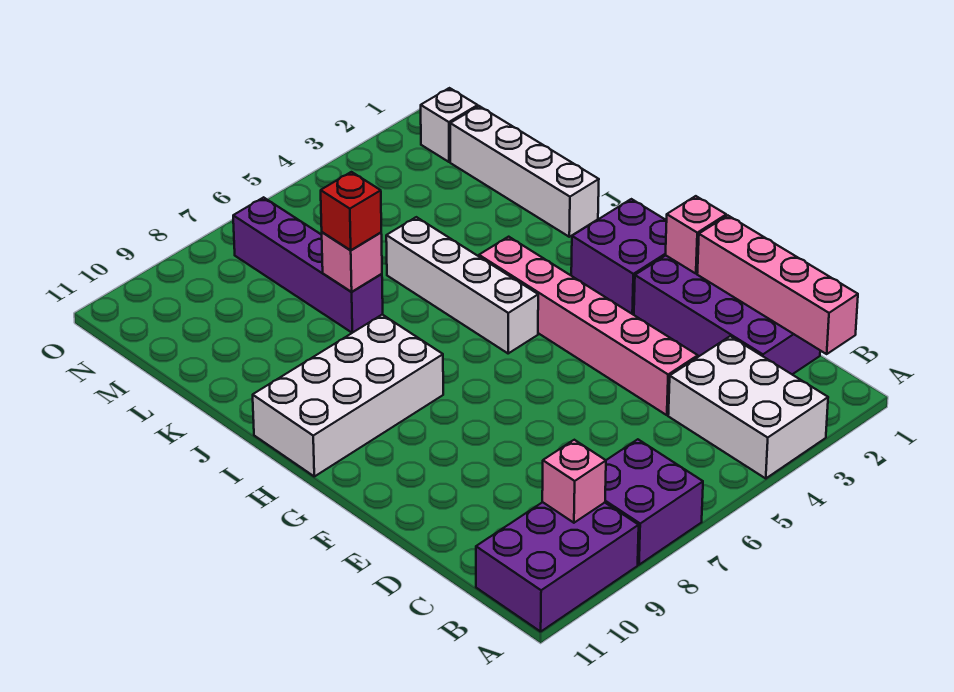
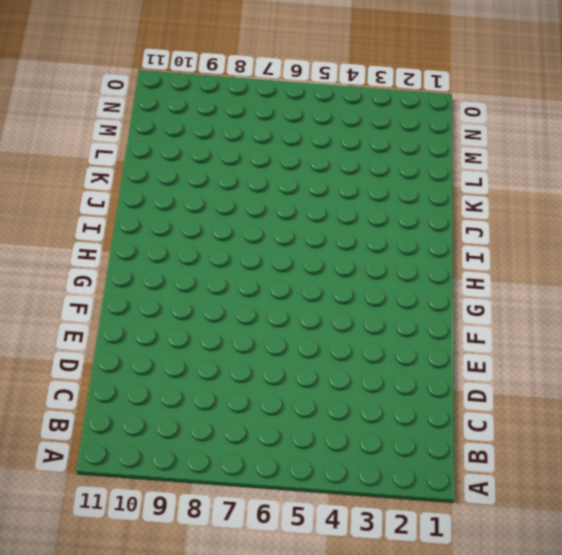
none -> white 2x3 brick [668,336,828,478]
none -> purple 2x2 brick [605,439,703,565]
none -> purple 2x3 brick [476,502,639,632]

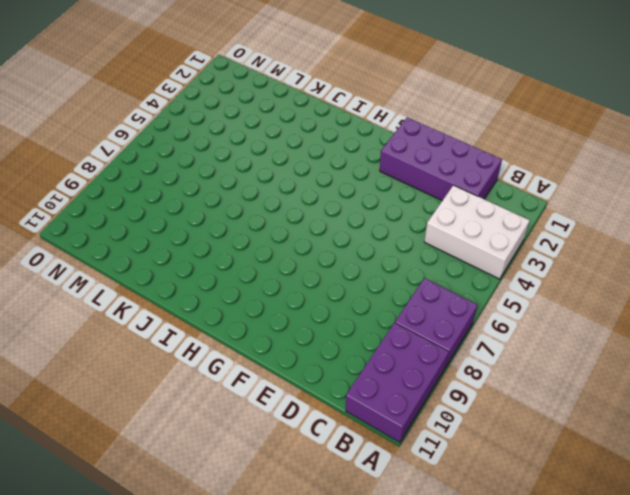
none -> pink 1x6 brick [479,237,698,415]
none -> purple 2x2 brick [571,199,667,314]
none -> white 1x4 brick [386,217,538,353]

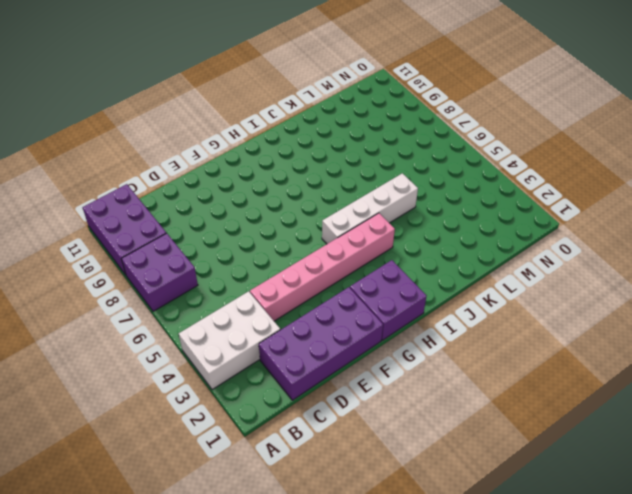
none -> white 2x4 brick [253,315,443,476]
none -> white 1x4 brick [450,106,599,237]
none -> purple 1x4 brick [233,197,383,333]

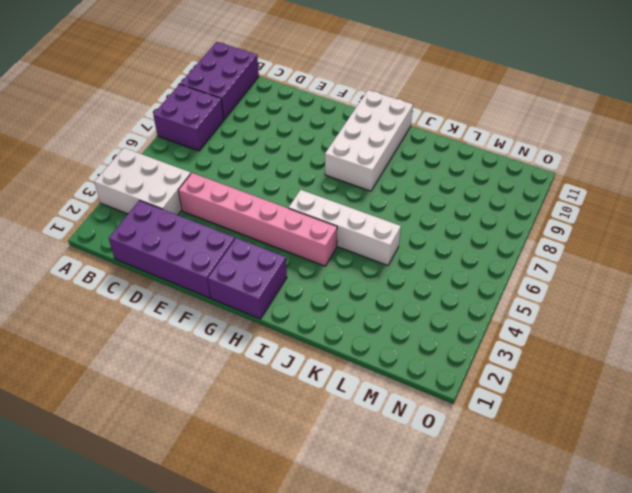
none -> white 1x4 brick [450,106,599,237]
none -> purple 1x4 brick [233,197,383,333]
none -> white 1x1 brick [421,88,478,162]

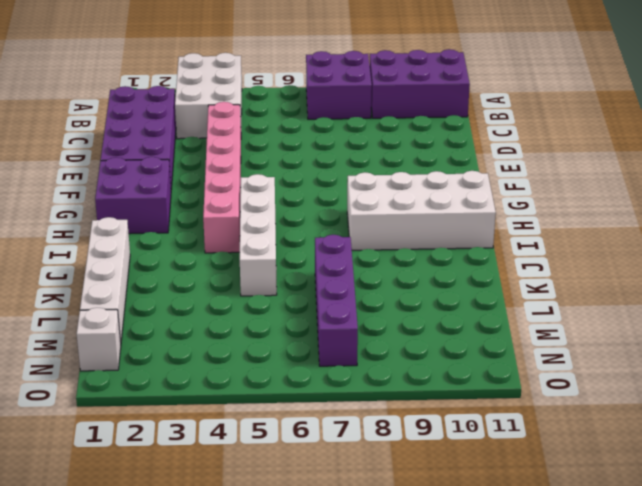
none -> pink 1x4 brick [697,216,858,354]
none -> pink 1x1 brick [542,440,606,523]
none -> pink 1x1 brick [666,196,726,274]

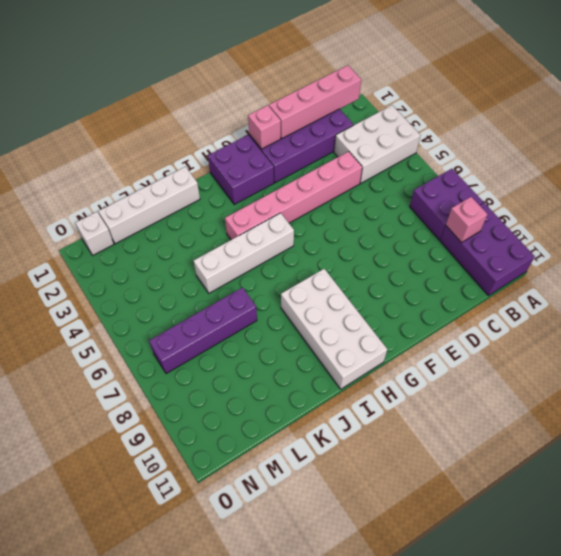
none -> pink 1x1 brick [322,232,382,292]
none -> red 1x1 brick [321,172,381,250]

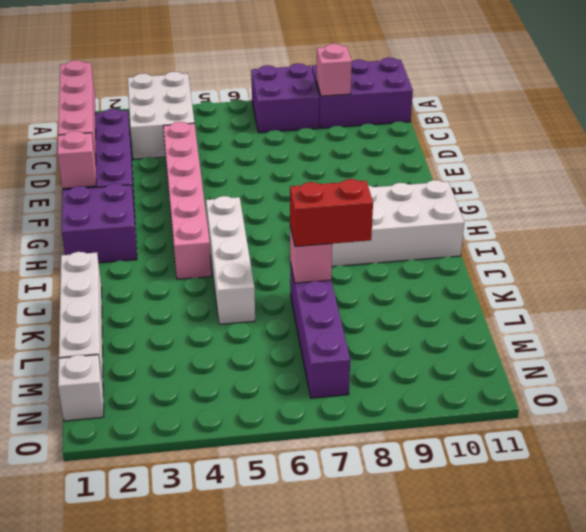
red 1x2 brick [290,179,373,246] -> red 1x1 brick [321,172,381,250]

